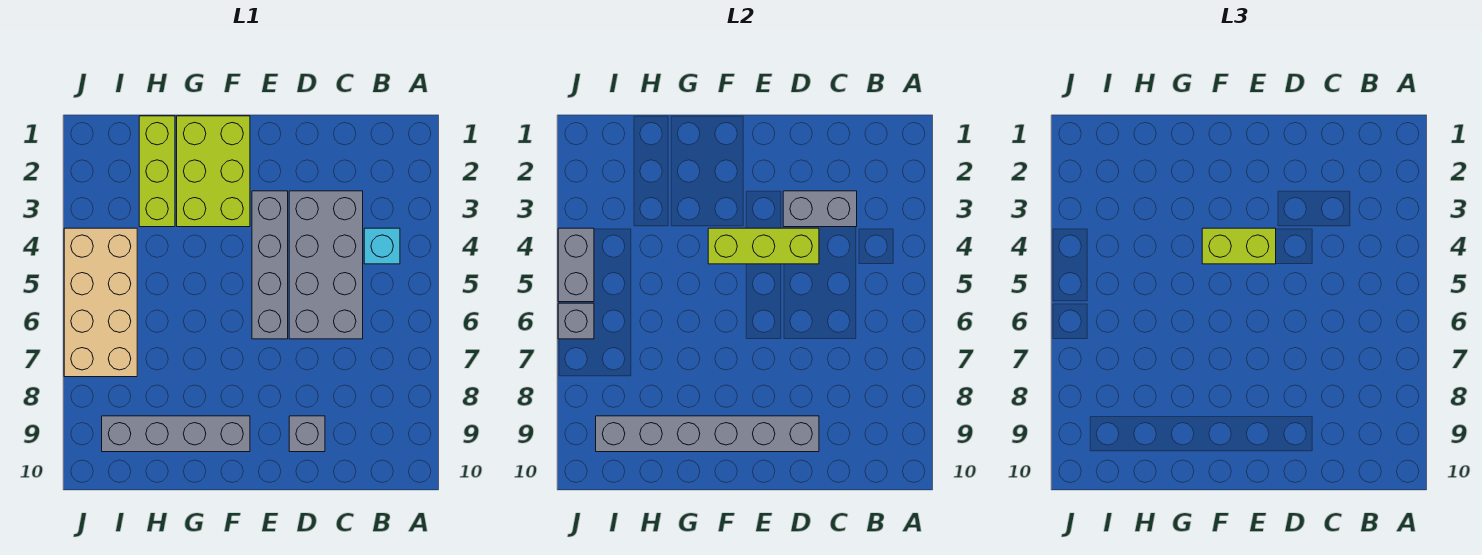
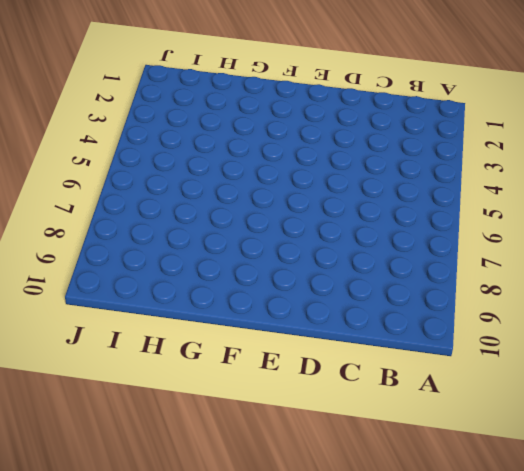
none -> cyan 1x1 brick [364,228,400,264]
none -> grey 2x4 brick [289,191,363,339]
none -> grey 1x1 brick [289,416,325,452]

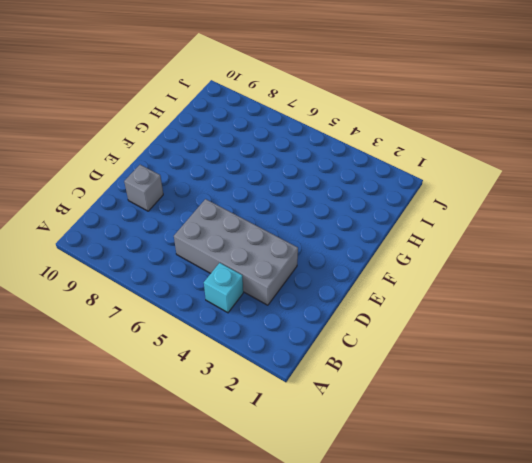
none -> grey 1x4 brick [252,191,288,339]
none -> lime 2x3 brick [177,116,250,227]
none -> grey 1x4 brick [102,416,250,452]

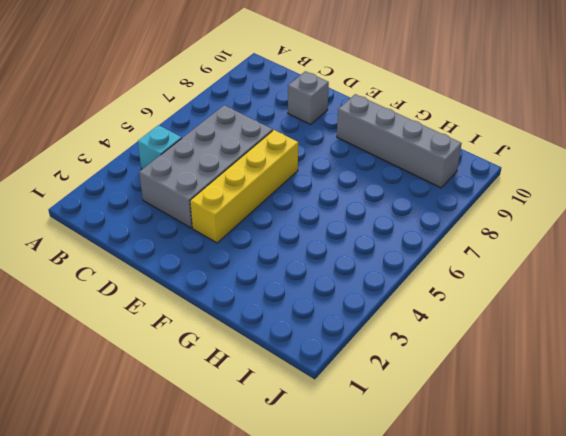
yellow 1x4 brick [190,130,298,243] -> grey 1x4 brick [252,191,288,339]
none -> lime 2x3 brick [177,116,250,227]
none -> lime 1x3 brick [139,116,175,227]
none -> tan 2x4 brick [64,228,137,377]

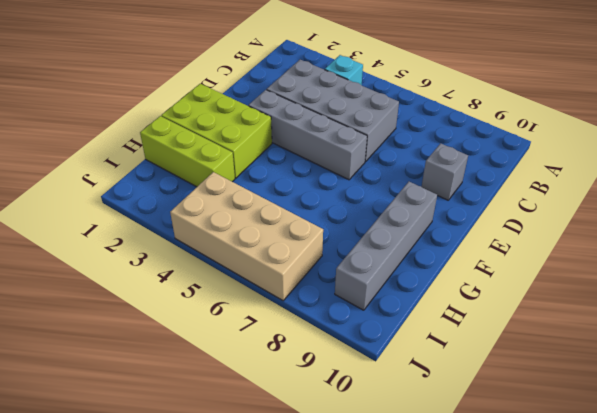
none -> grey 1x2 brick [783,191,857,227]
none -> lime 1x3 brick [708,228,819,264]
none -> grey 1x6 brick [596,416,819,452]

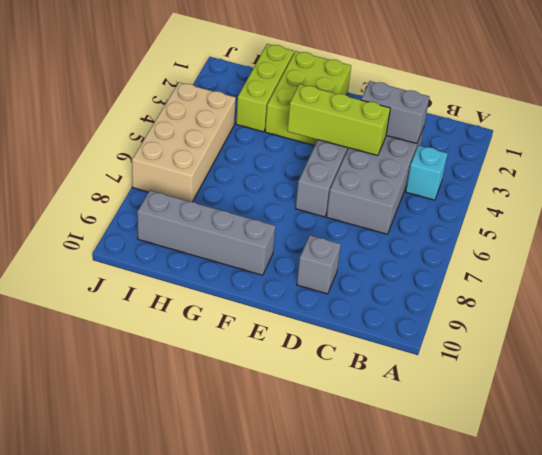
none -> grey 1x6 brick [596,416,819,452]
none -> grey 1x2 brick [558,228,594,302]
none -> grey 1x1 brick [558,303,594,339]

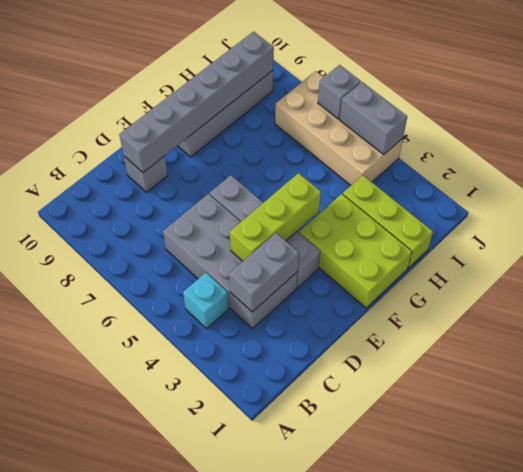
none -> lime 1x2 brick [1202,228,1276,264]

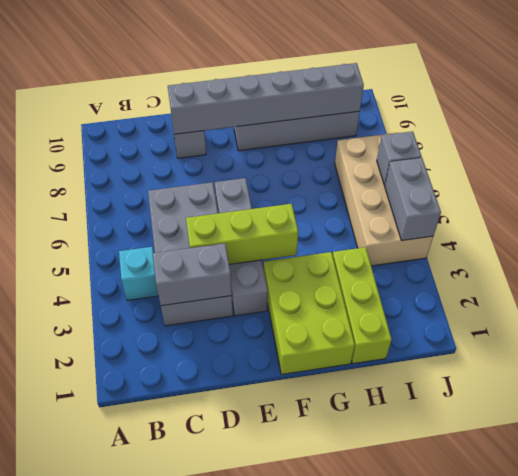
none -> lime 1x2 brick [1202,228,1276,264]

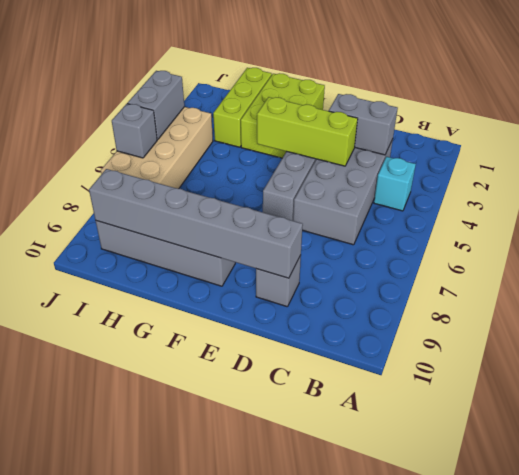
none -> lime 1x2 brick [1202,228,1276,264]

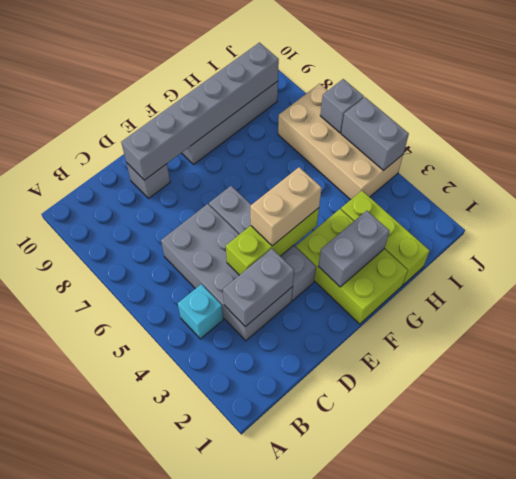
tan 1x2 brick [250,167,322,246] -> lime 1x2 brick [1202,228,1276,264]
grey 1x2 brick [318,211,389,287] -> none

